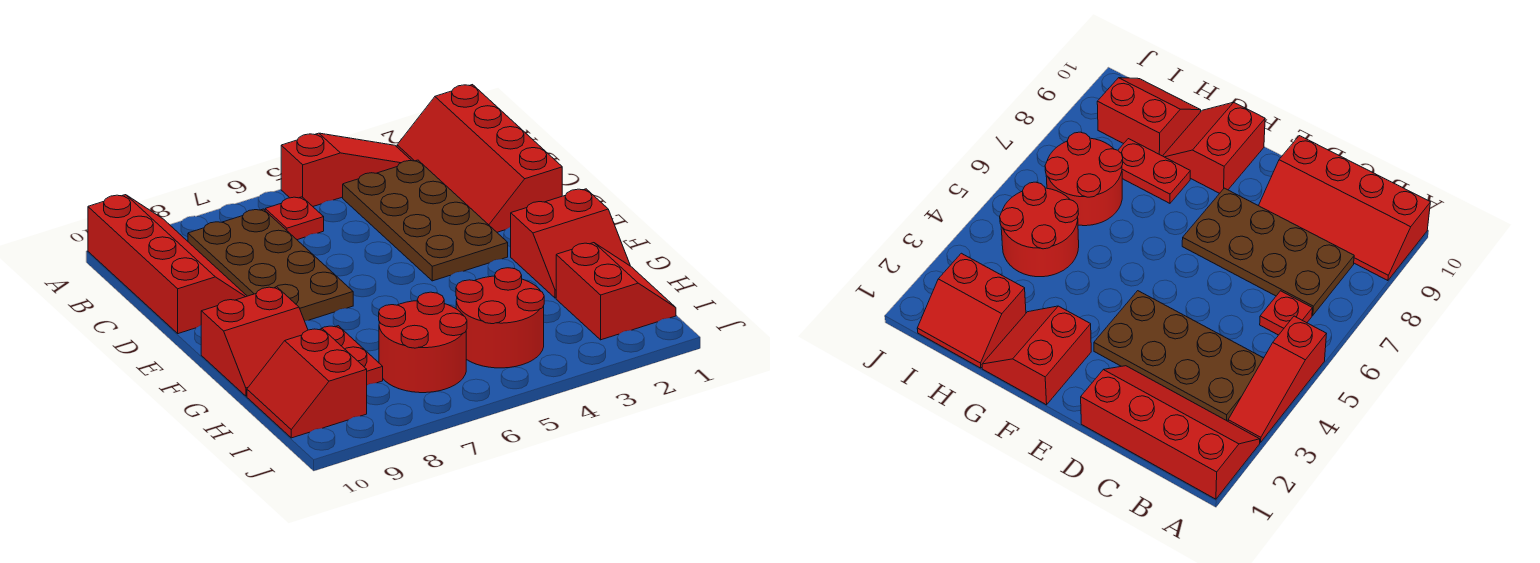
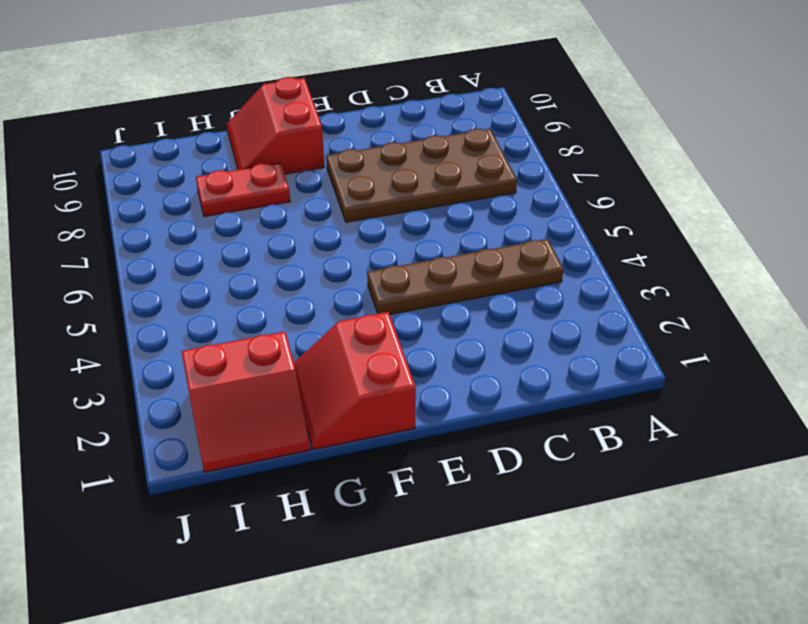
brown 1x4 plate [367,239,563,314] -> brown 2x4 plate [343,160,508,281]
none -> red 2x4 slope [397,85,562,232]
none -> red 1x3 slope [281,133,412,206]
none -> red 2x4 slope [88,195,247,334]

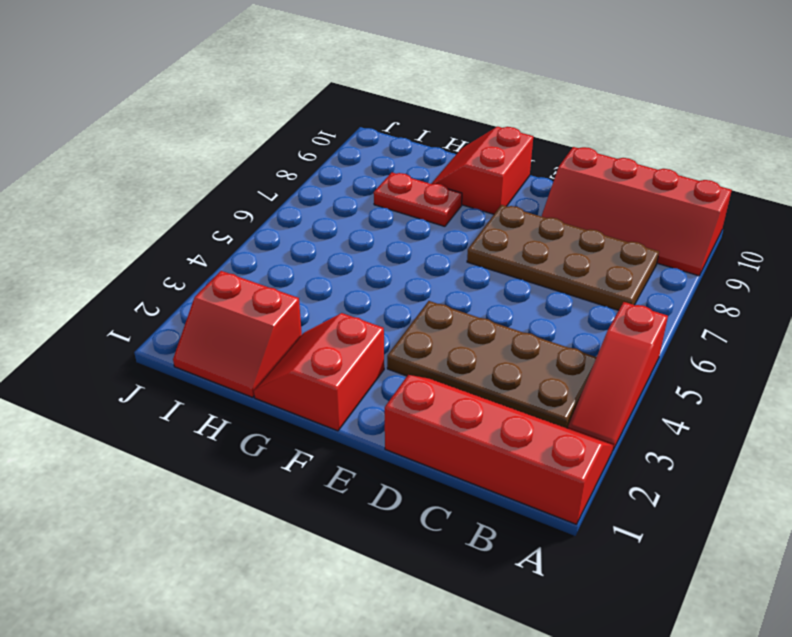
none -> red 1x1 plate [265,197,324,240]
none -> red 2x2 round brick [456,268,544,368]
none -> red 2x2 round brick [379,292,467,393]

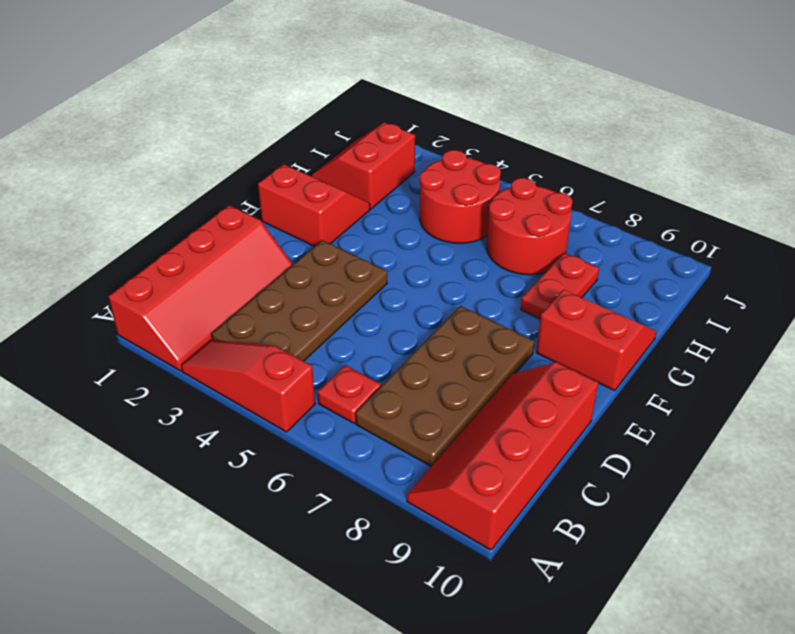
none -> red 2x2 slope [247,329,367,438]

